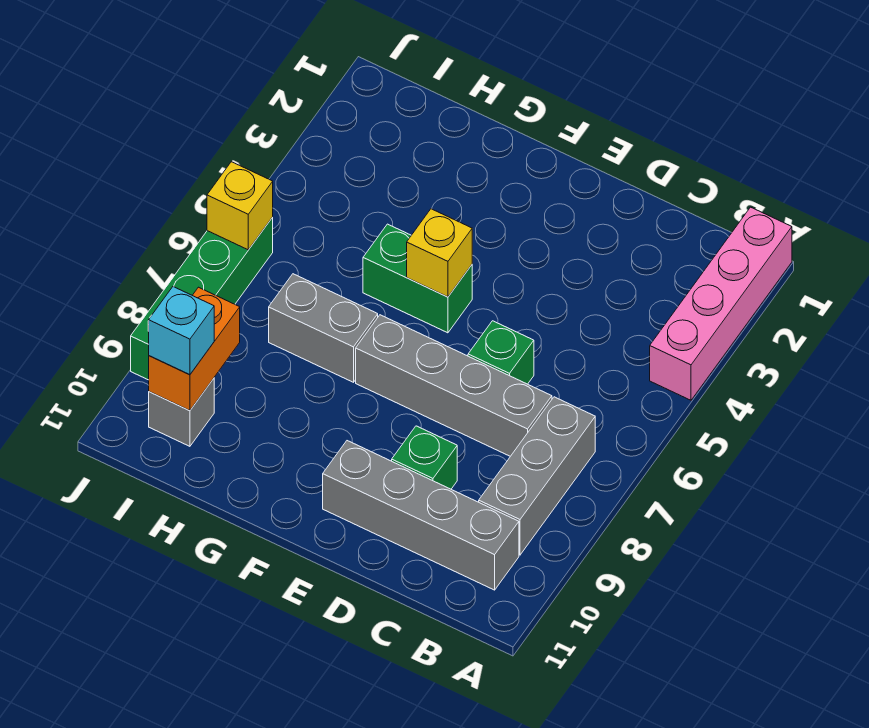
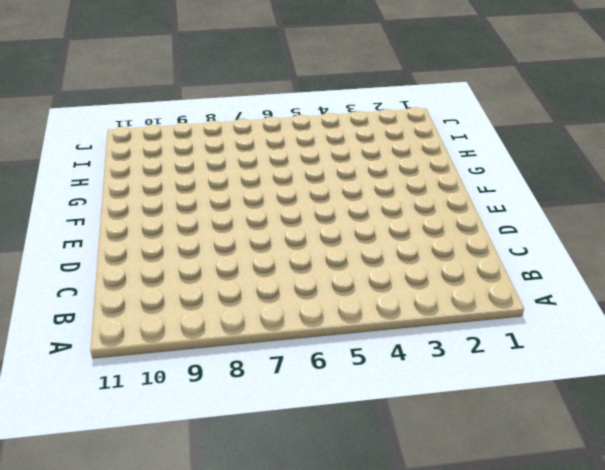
none -> pink 1x4 brick [650,207,792,400]
none -> grey 1x3 brick [479,397,595,555]
none -> grey 1x4 brick [323,441,519,590]

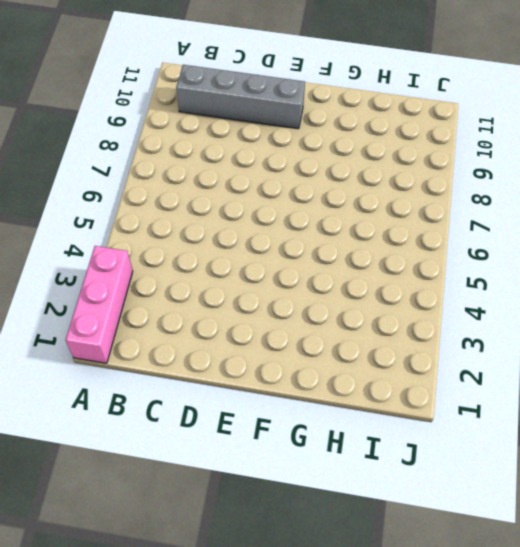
pink 1x3 brick [66,246,133,363] -> pink 1x4 brick [650,207,792,400]
none -> grey 1x3 brick [479,397,595,555]
none -> grey 1x4 brick [356,315,552,456]
none -> green 1x1 brick [468,321,534,384]

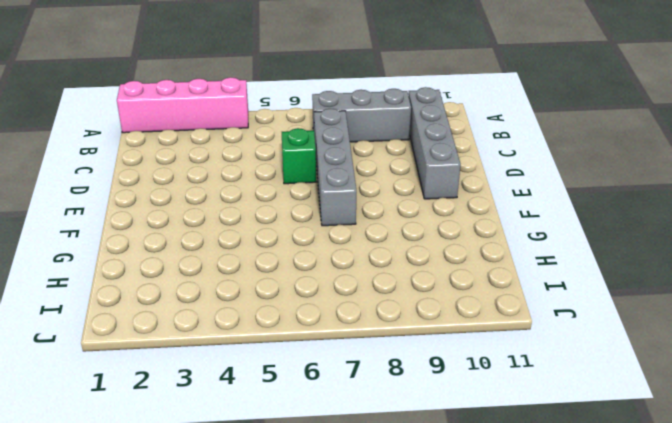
none -> green 1x1 brick [392,426,457,489]
none -> green 1x2 brick [363,224,472,333]
none -> grey 1x2 brick [269,274,378,382]

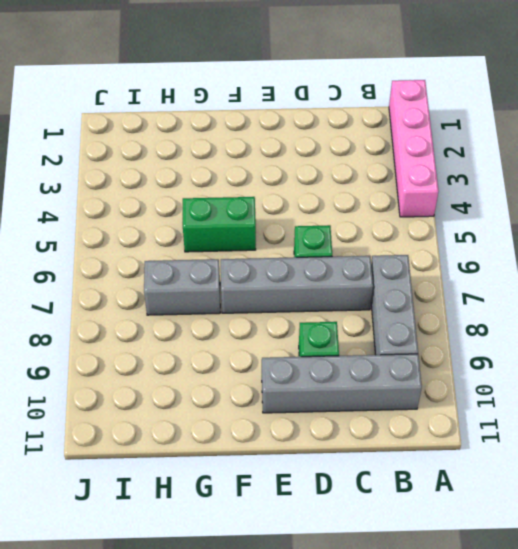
none -> grey 1x1 brick [149,379,214,446]
none -> green 1x4 brick [131,217,273,380]
none -> yellow 1x1 brick [407,209,472,297]

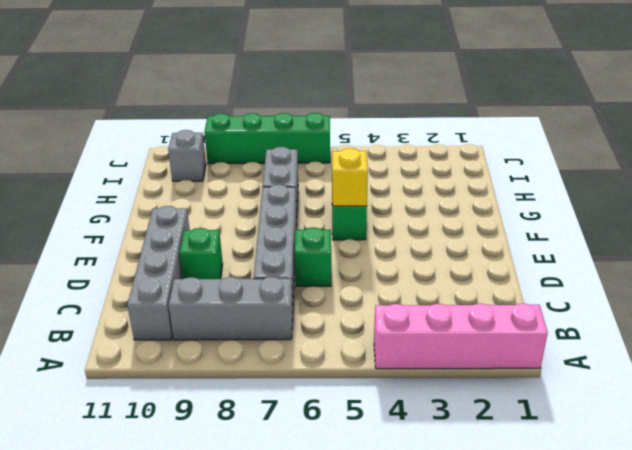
none -> orange 1x2 brick [149,287,240,411]
none -> yellow 1x1 brick [207,162,273,250]
none -> cyan 1x1 brick [149,287,214,375]

